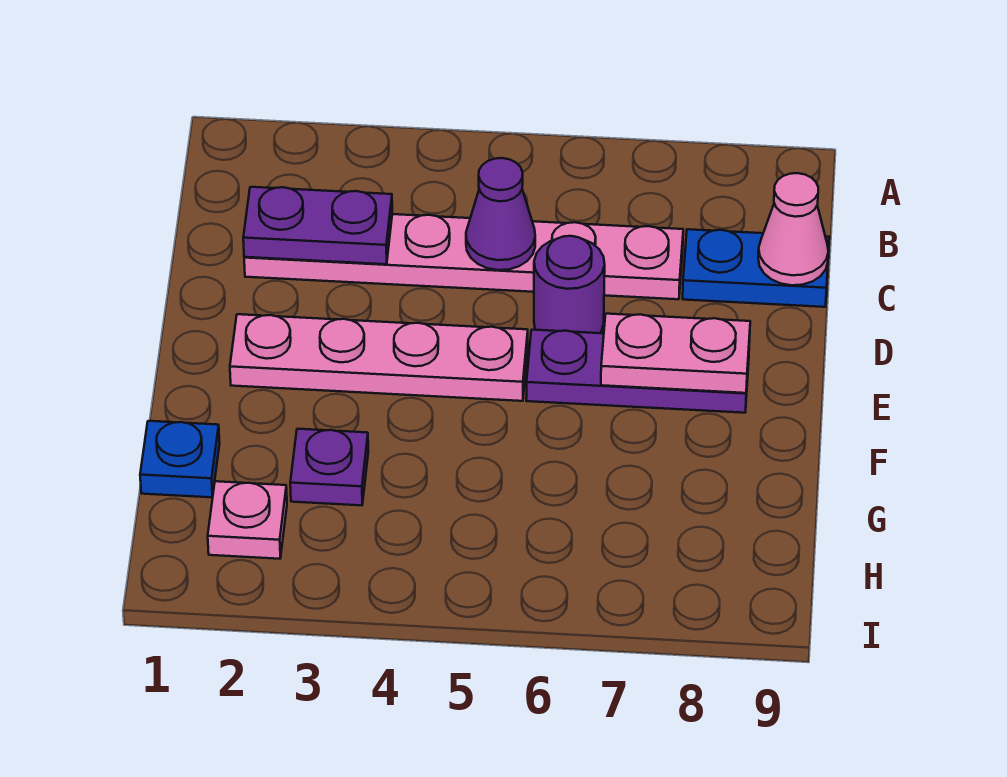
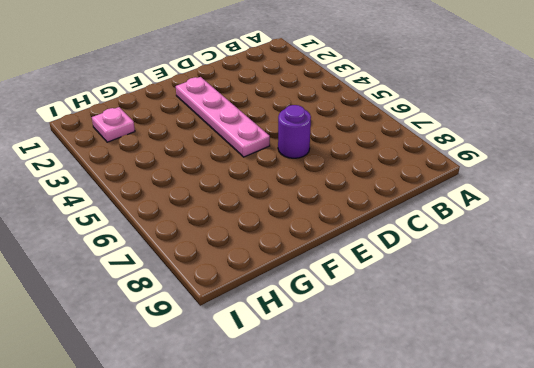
none -> pink 1x6 plate [244,214,683,299]
none -> blue 1x2 plate [683,229,829,307]
none -> purple 1x3 plate [526,330,749,413]

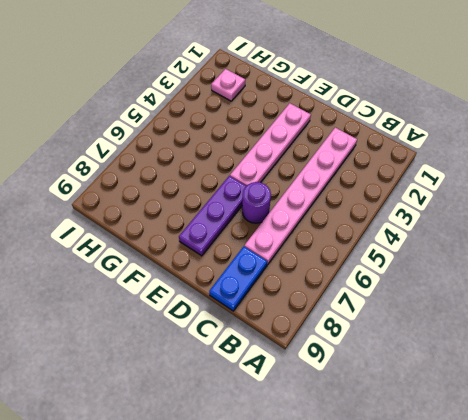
none -> blue 1x1 plate [140,421,220,497]
none -> purple 1x1 plate [290,429,368,505]
none -> purple 1x2 plate [243,187,392,264]

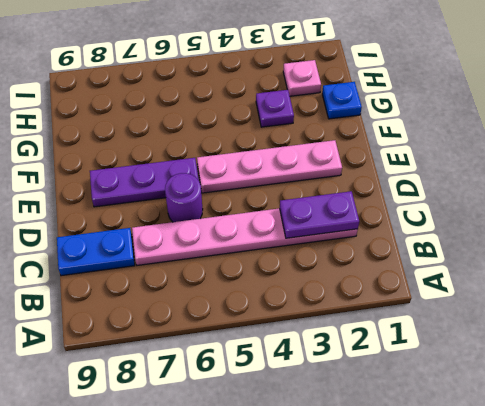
none -> purple 1x1 cone [466,158,535,270]
none -> pink 1x1 cone [758,173,828,285]
none -> pink 1x2 plate [601,314,750,393]

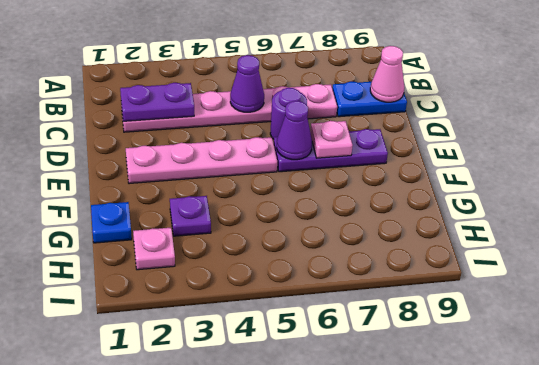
purple 1x1 cone [277,101,312,160] -> none
pink 1x1 plate [310,121,353,158] -> pink 1x2 plate [601,314,750,393]

